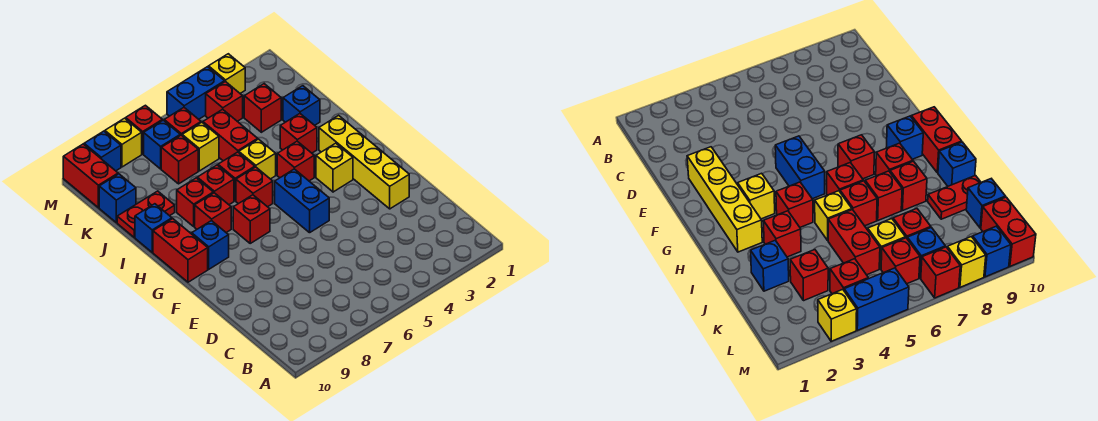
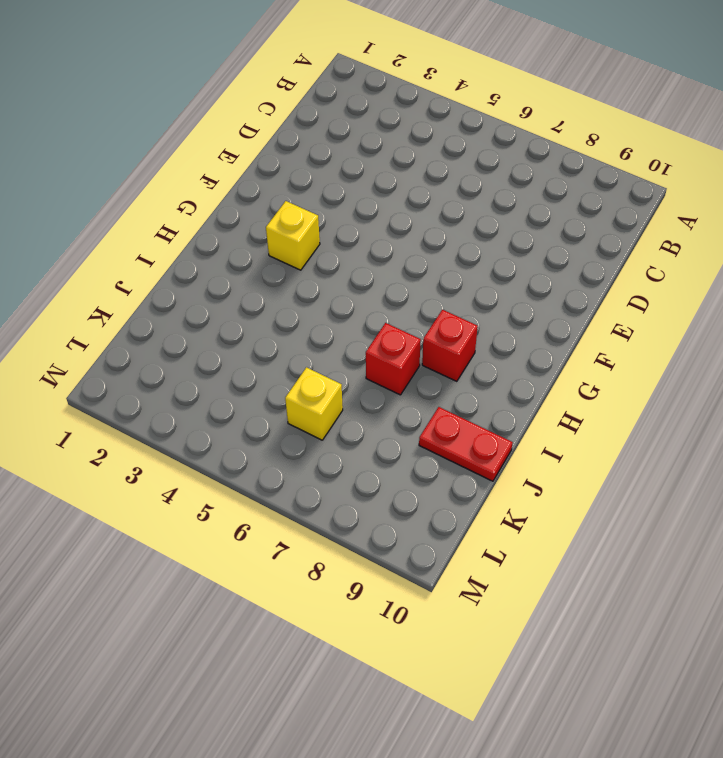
none -> yellow 1x4 brick [319,115,409,209]
none -> blue 1x2 brick [275,169,329,233]
none -> red 1x1 brick [233,195,270,243]
none -> blue 1x1 brick [192,221,229,269]

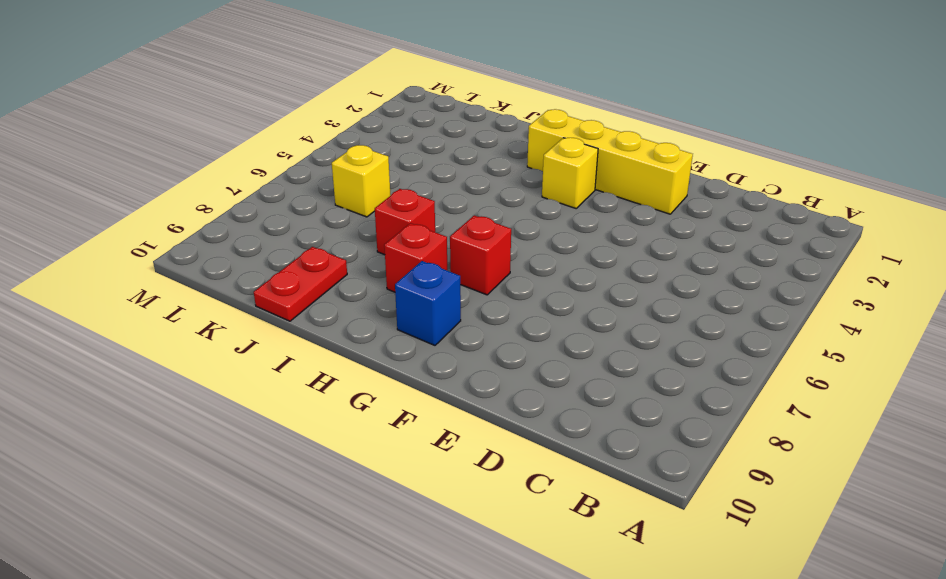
none -> blue 1x2 brick [275,169,329,233]
none -> red 1x2 brick [153,219,208,282]
none -> red 1x1 brick [277,141,314,181]
none -> red 1x1 brick [236,167,273,207]

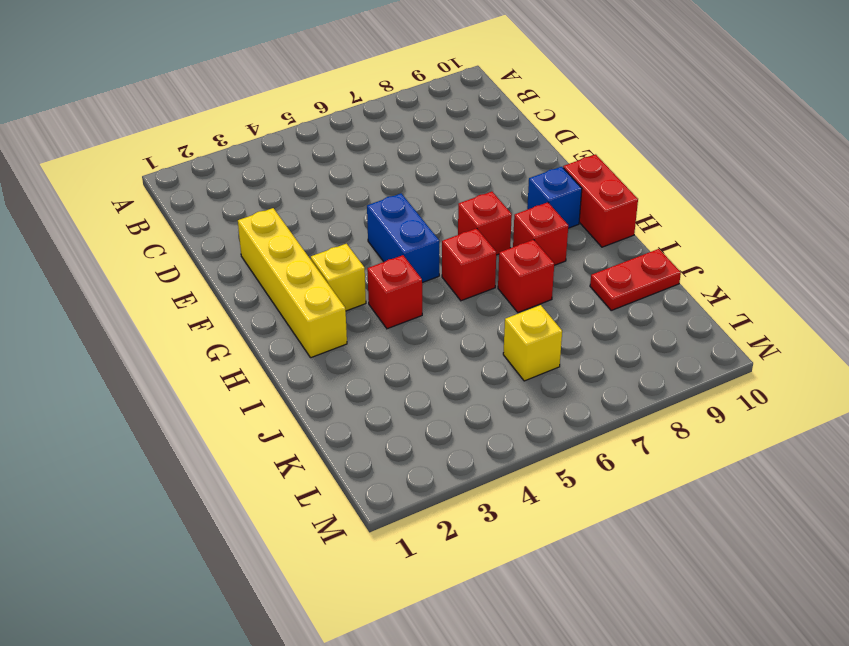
none -> red 1x1 brick [280,114,317,153]
none -> yellow 1x1 brick [239,139,276,179]
none -> red 1x1 brick [218,152,255,201]
none -> red 1x1 brick [177,178,213,226]

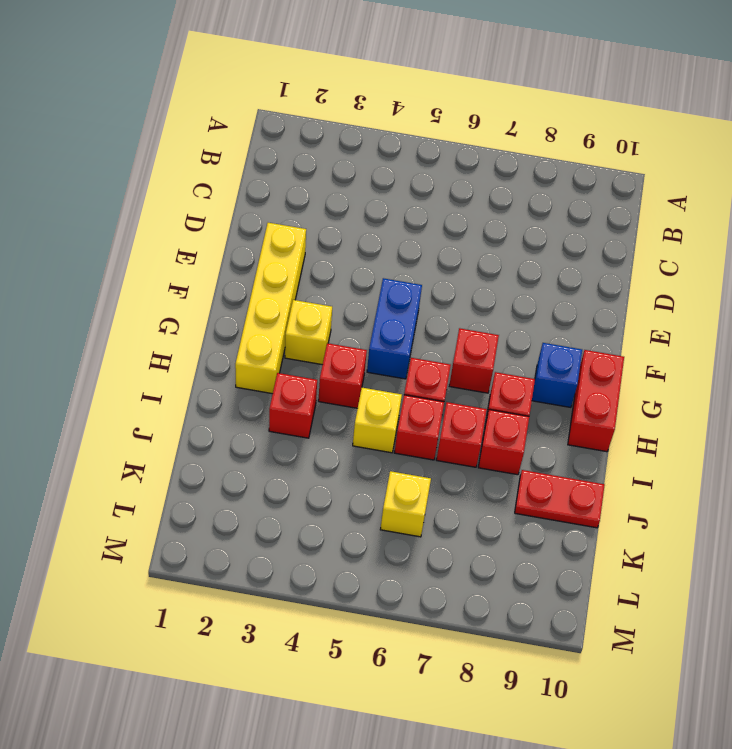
none -> blue 1x1 brick [135,204,172,252]
none -> blue 1x1 brick [283,86,320,125]
none -> red 1x2 brick [203,109,258,161]
none -> red 1x1 brick [244,84,281,132]

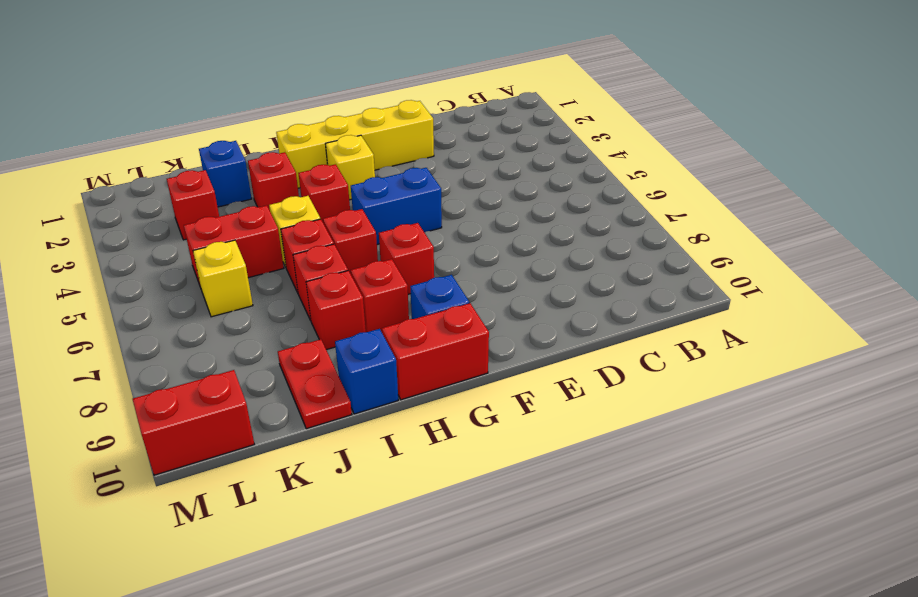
none -> red 1x1 brick [161,135,198,184]
none -> blue 1x1 brick [99,174,136,223]
none -> red 1x1 brick [206,81,243,121]
none -> red 1x1 brick [164,108,201,135]

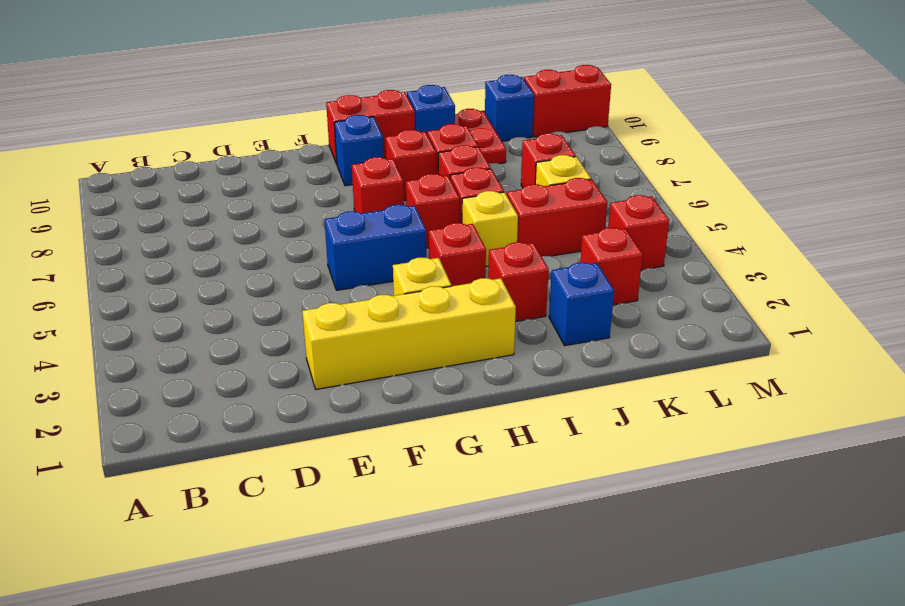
none -> red 1x1 brick [164,108,201,135]
none -> blue 1x1 brick [144,120,180,169]
none -> yellow 1x1 brick [209,54,245,93]
none -> blue 1x2 brick [167,67,225,119]

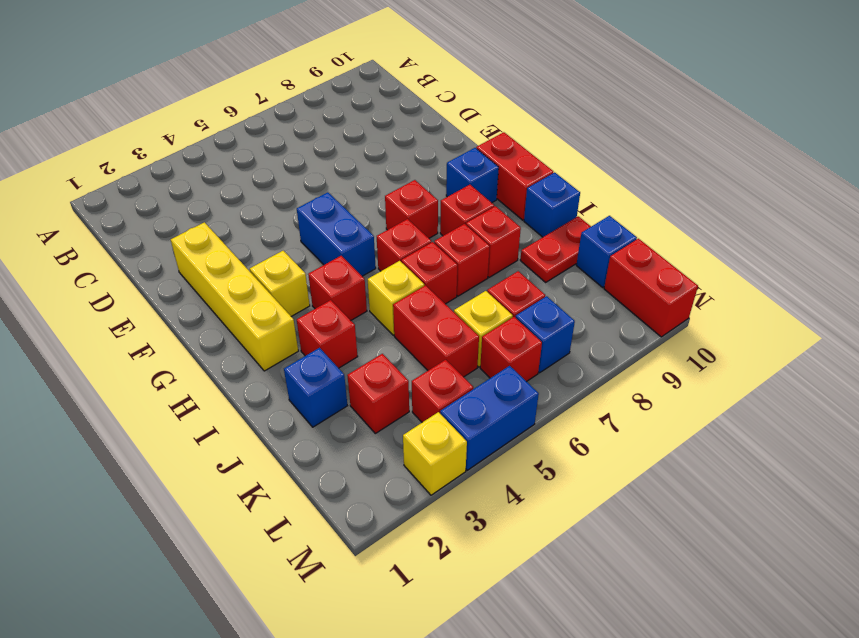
none -> red 1x1 brick [126,105,162,154]
none -> yellow 1x1 brick [105,118,142,167]
none -> blue 1x1 brick [84,131,121,171]

